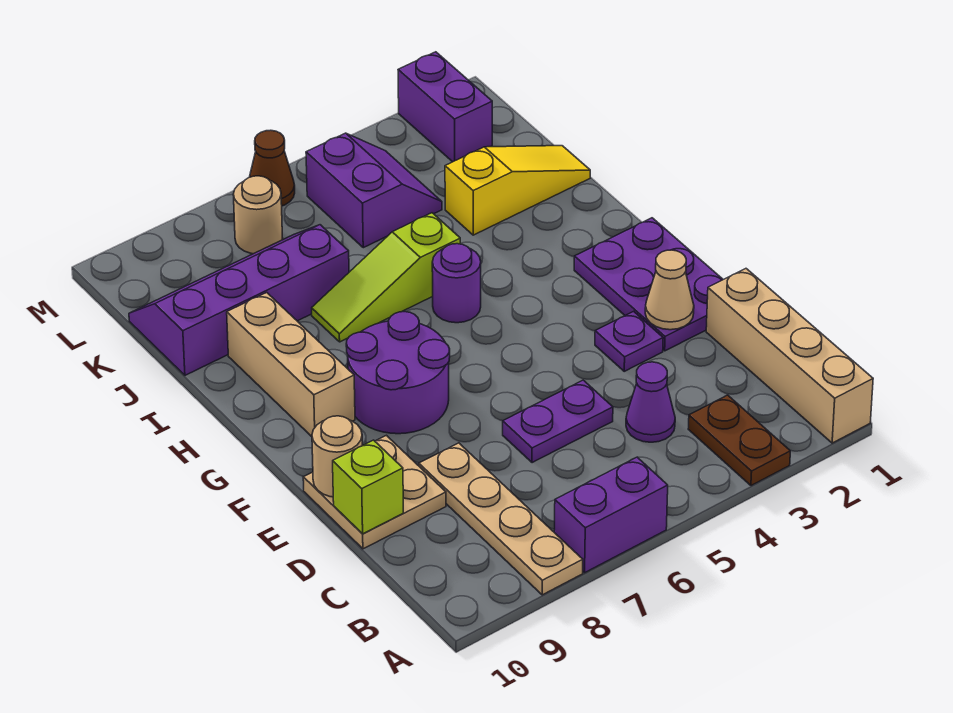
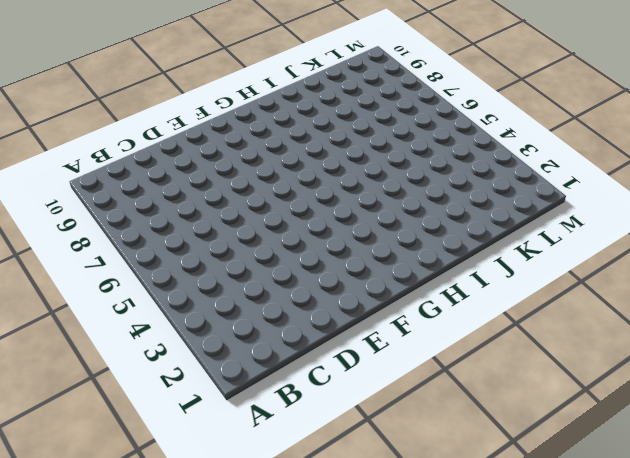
none -> tan 1x4 brick [706,269,873,443]
none -> brown 1x2 plate [688,395,790,486]
none -> purple 1x2 brick [554,457,668,573]

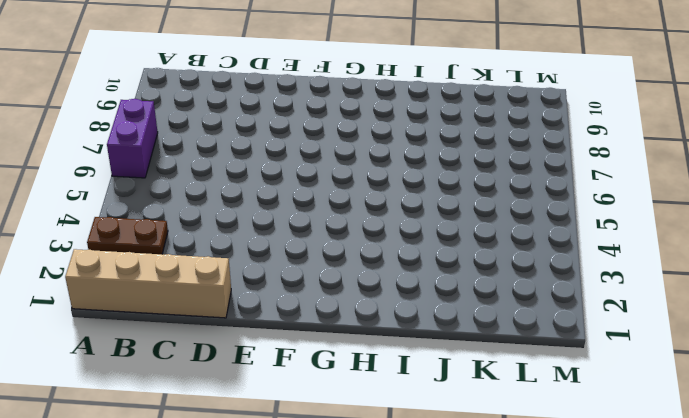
none -> tan 1x4 plate [419,443,583,595]
none -> purple 1x1 cone [626,362,675,442]
none -> purple 1x2 plate [503,380,613,463]

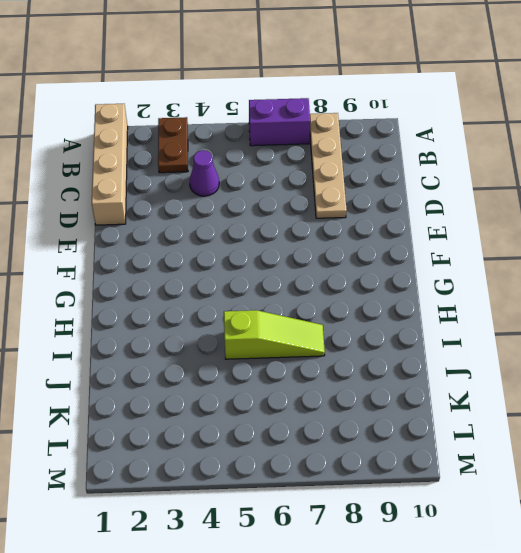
none -> purple 1x2 plate [503,380,613,463]
none -> tan 2x2 plate [303,435,446,549]
none -> purple 2x3 plate [574,218,723,351]

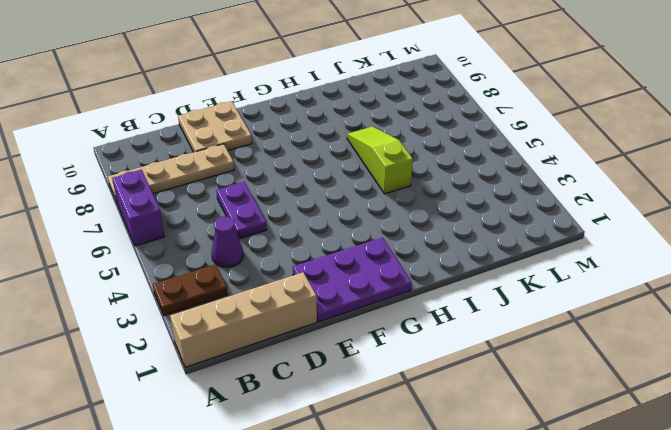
none -> purple 1x1 plate [595,311,663,371]
none -> purple 2x2 round brick [346,312,450,434]
none -> tan 1x3 brick [227,293,355,437]

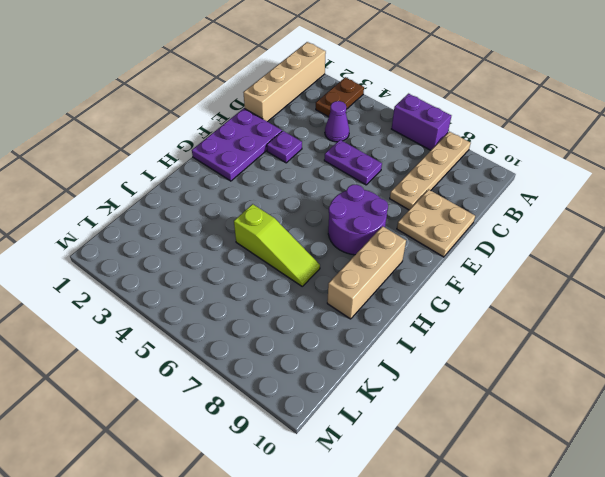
none -> purple 1x1 round brick [432,244,481,323]
none -> yellow 1x3 slope [445,146,590,235]
none -> purple 2x4 slope [129,225,349,375]

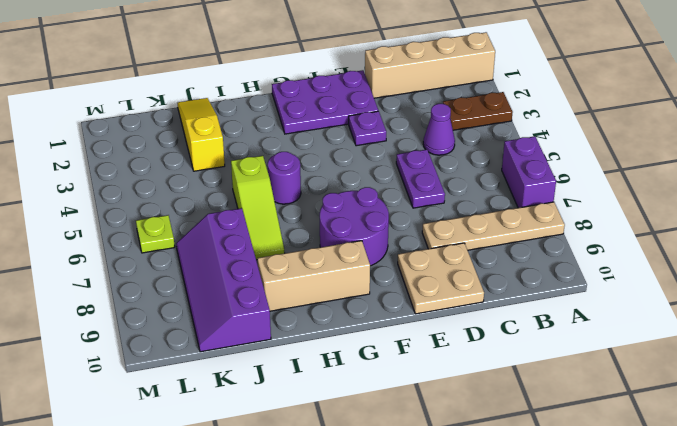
lime 1x1 plate [136,215,175,253] -> none
none -> purple 2x2 slope [306,133,442,248]
none -> purple 1x2 brick [398,52,492,162]
none -> tan 1x1 round brick [233,176,282,254]

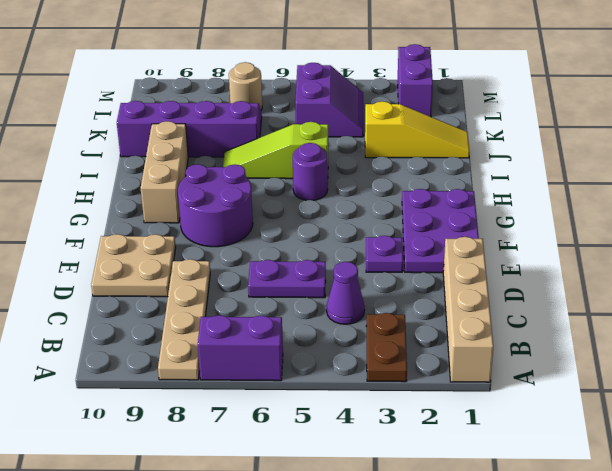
none -> brown 1x1 cone [250,130,295,206]
none -> lime 1x1 brick [333,440,403,534]
none -> tan 1x1 cone [645,250,694,330]

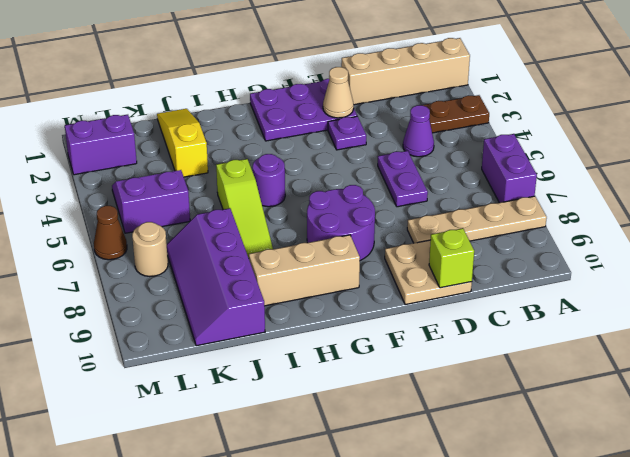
none -> tan 1x1 round brick [312,416,362,497]

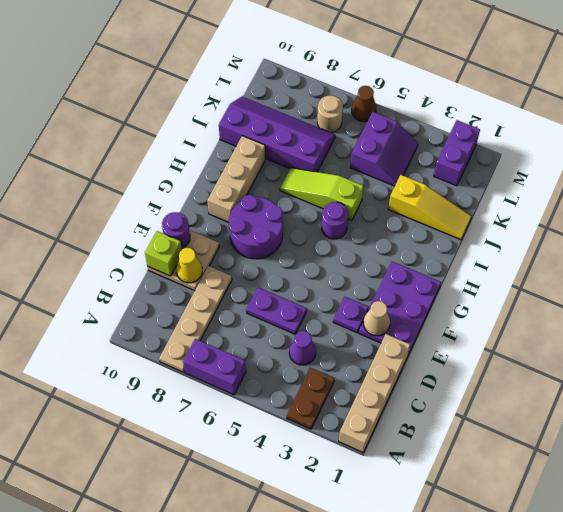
yellow 1x1 cone [176,248,202,283] -> none
purple 1x1 round brick [162,212,190,248] -> tan 1x1 round brick [312,416,362,497]

